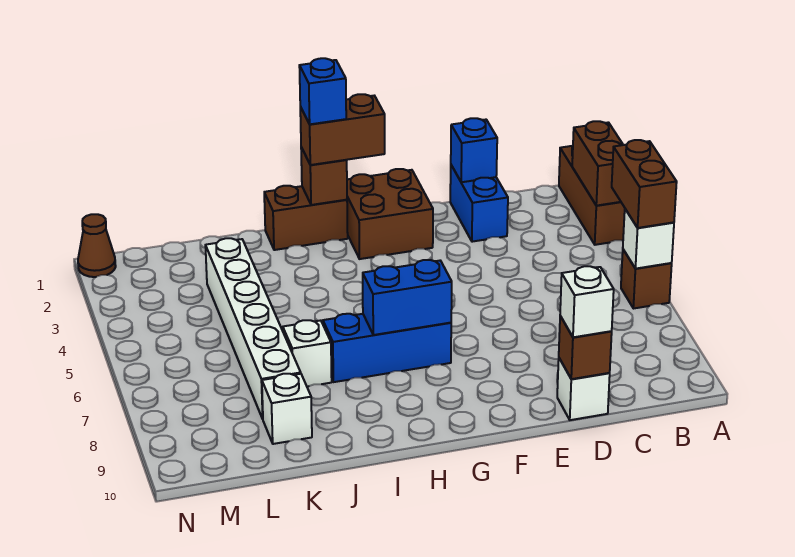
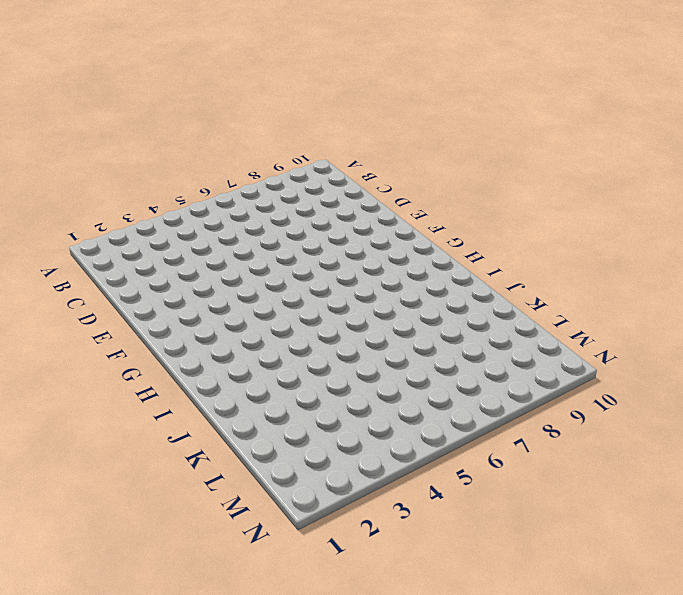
none -> brown 1x3 brick [559,146,625,245]
none -> brown 1x1 brick [621,250,672,309]
none -> blue 1x2 brick [450,165,508,242]

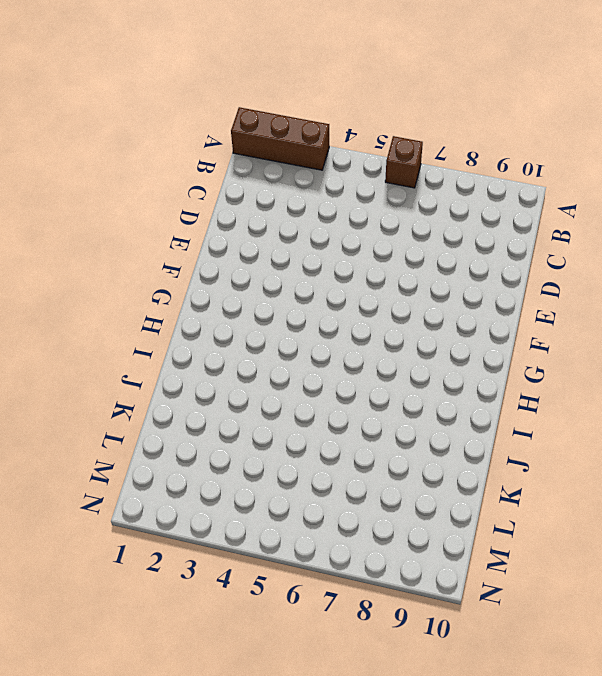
none -> blue 1x2 brick [450,165,508,242]
none -> white 1x1 brick [557,358,610,420]
none -> brown 2x2 brick [347,169,433,259]

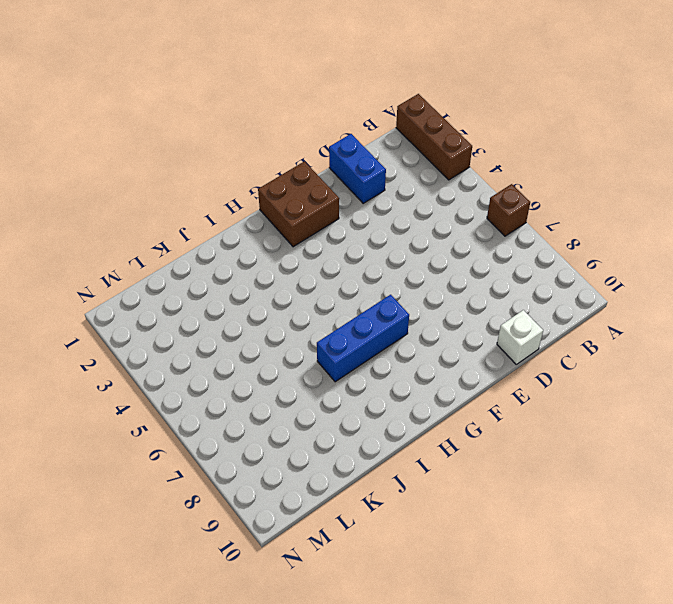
none -> brown 1x2 brick [264,186,348,250]
none -> white 1x1 brick [283,320,332,387]
none -> white 1x6 brick [205,238,301,419]

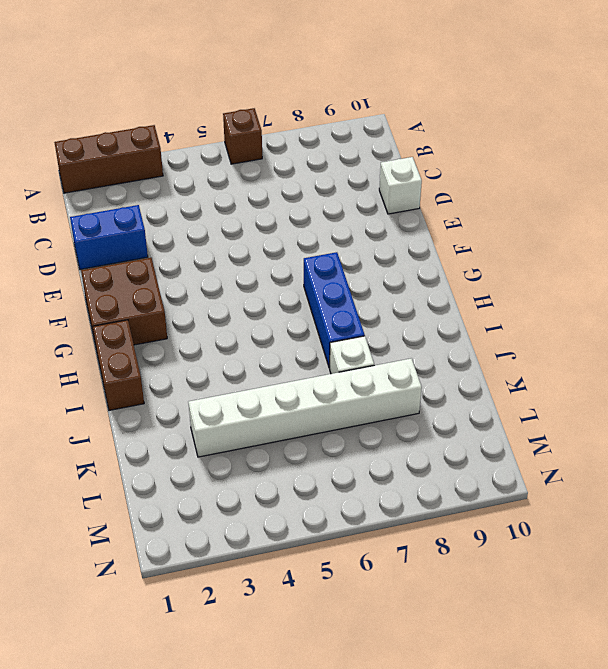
none -> white 1x1 brick [262,374,312,444]
none -> brown 1x1 cone [78,214,116,277]
none -> brown 1x2 brick [572,121,623,206]

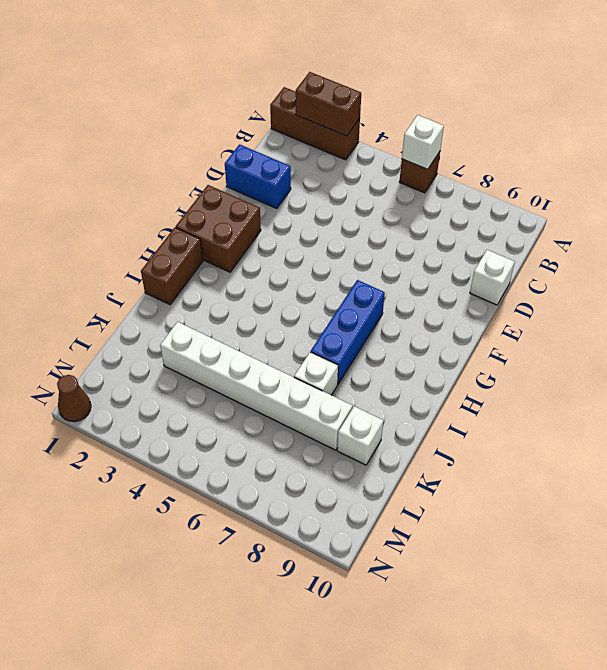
none -> blue 1x1 brick [451,118,497,182]
none -> brown 1x1 brick [559,316,612,379]
none -> blue 1x2 brick [363,260,452,335]

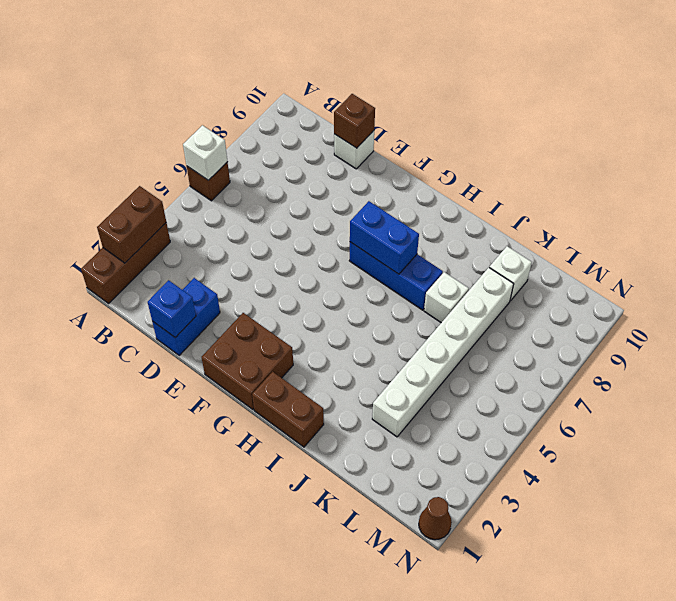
none -> brown 1x1 brick [301,147,347,205]
none -> brown 1x2 brick [612,140,677,228]
none -> white 1x1 brick [560,266,614,337]

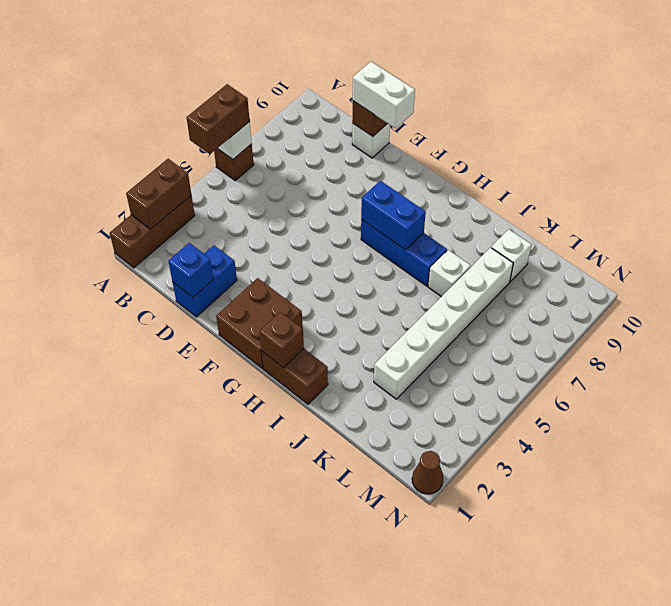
white 1x2 brick [353,62,415,128] -> white 1x1 brick [560,266,614,337]
none -> brown 1x2 brick [300,94,385,165]
none -> blue 1x1 brick [299,58,346,124]

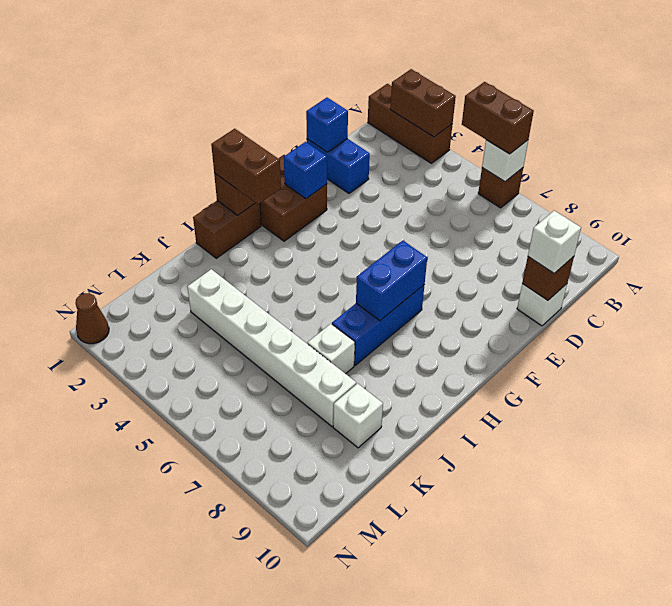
blue 1x1 brick [284,142,327,199] -> blue 1x1 brick moved to [299,58,346,124]
brown 1x2 brick [211,129,281,204] -> brown 1x2 brick turned to [300,94,385,165]

